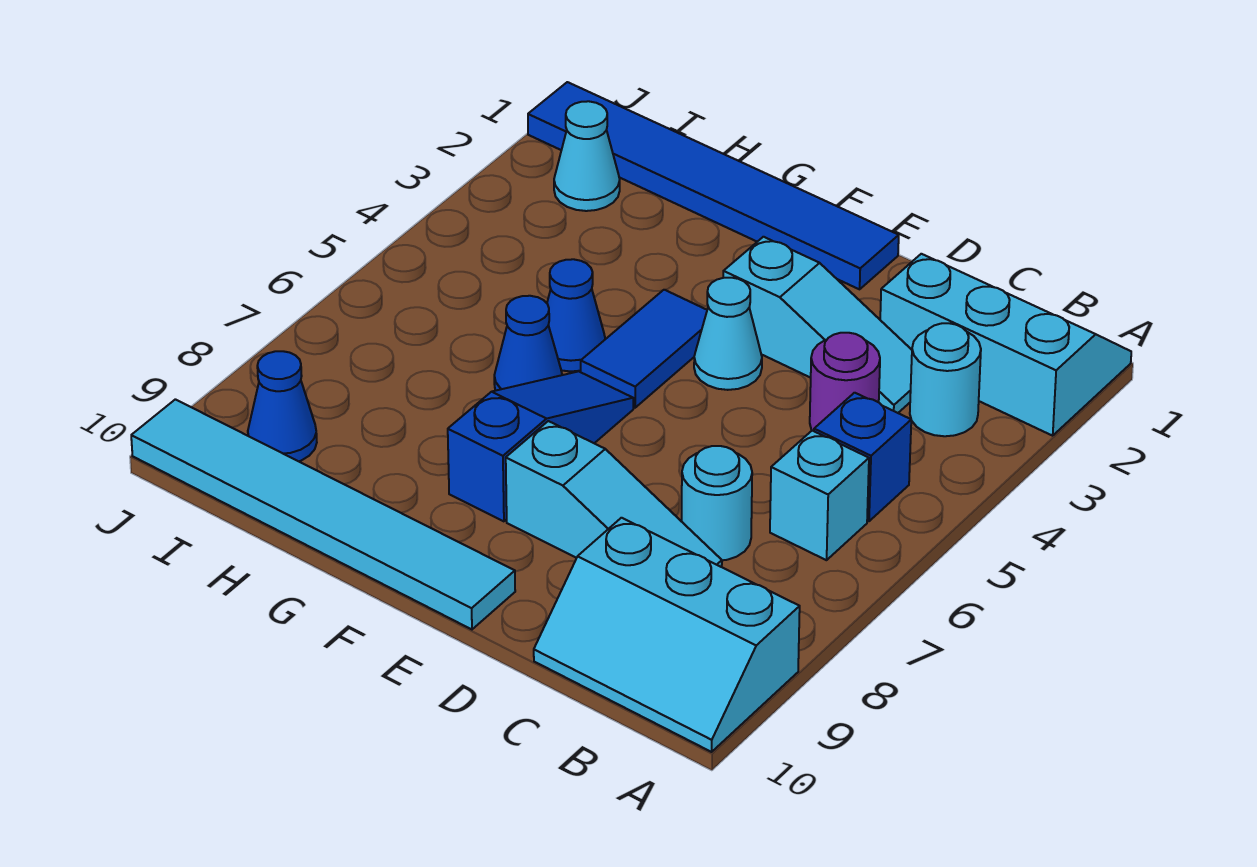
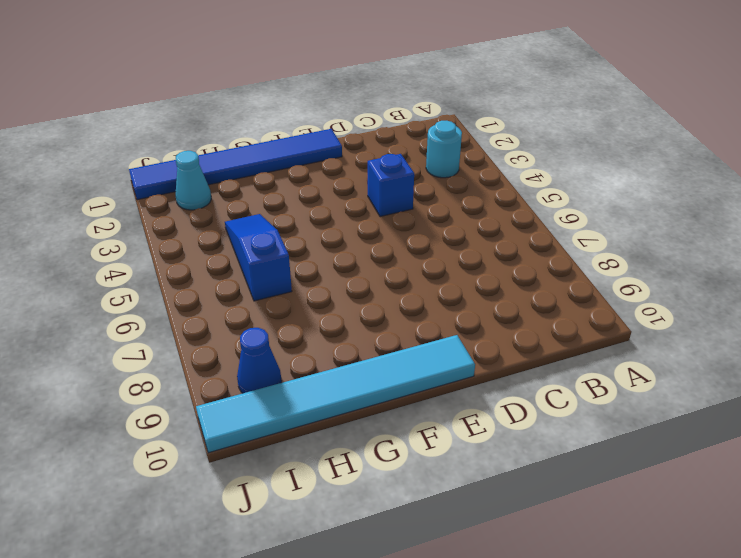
blue 1x1 brick [368,154,414,217] -> blue 1x1 brick moved to [814,393,911,521]
blue 1x3 slope [225,214,292,301] -> blue 1x3 slope moved to [448,371,633,521]
none -> cyan 2x3 slope [880,254,1131,436]
none -> cyan 2x3 slope [534,518,800,752]
none -> cyan 1x1 brick [770,431,869,560]

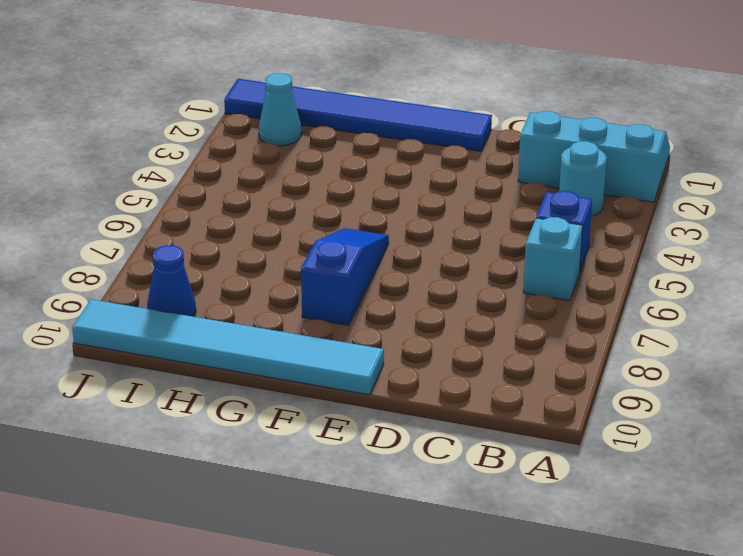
none -> cyan 2x3 slope [534,518,800,752]
none -> cyan 1x3 slope [723,237,912,413]
none -> purple 1x1 round brick [810,333,880,431]

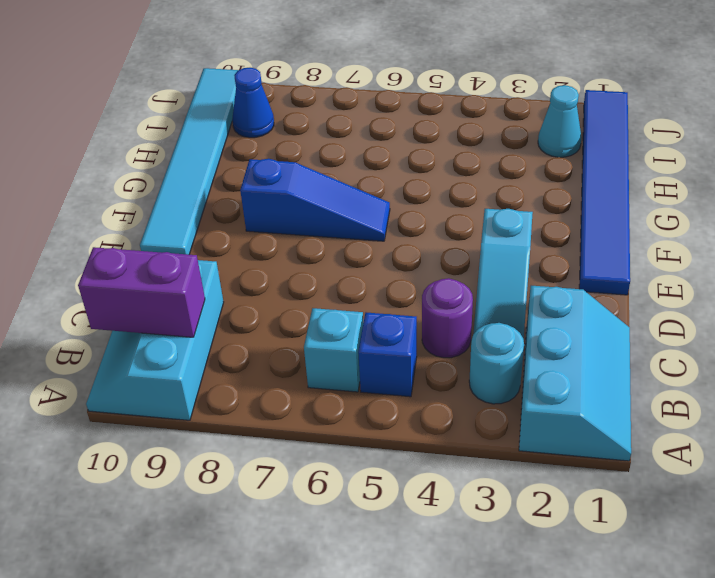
purple 1x2 brick [78,247,205,337] -> none
none -> cyan 1x1 round brick [682,446,752,560]
none -> cyan 1x3 slope [506,421,722,567]
none -> cyan 1x1 cone [694,278,762,390]

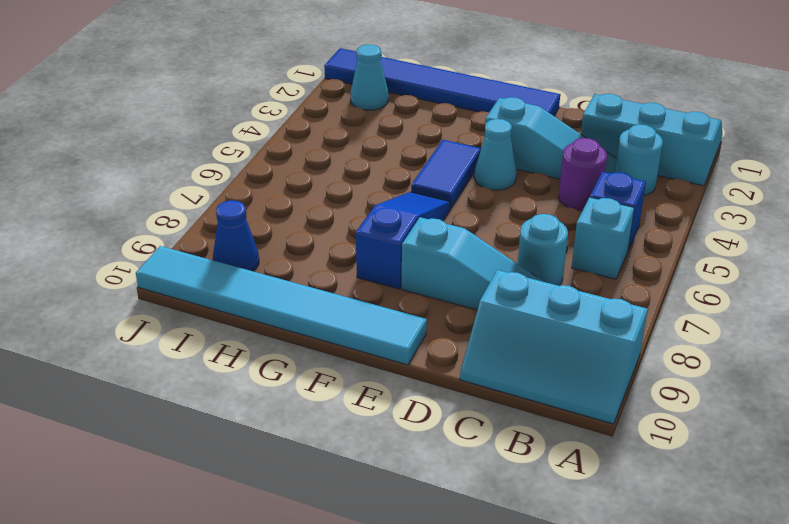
none -> blue 1x1 cone [547,259,605,371]
none -> blue 1x1 cone [494,296,562,391]

